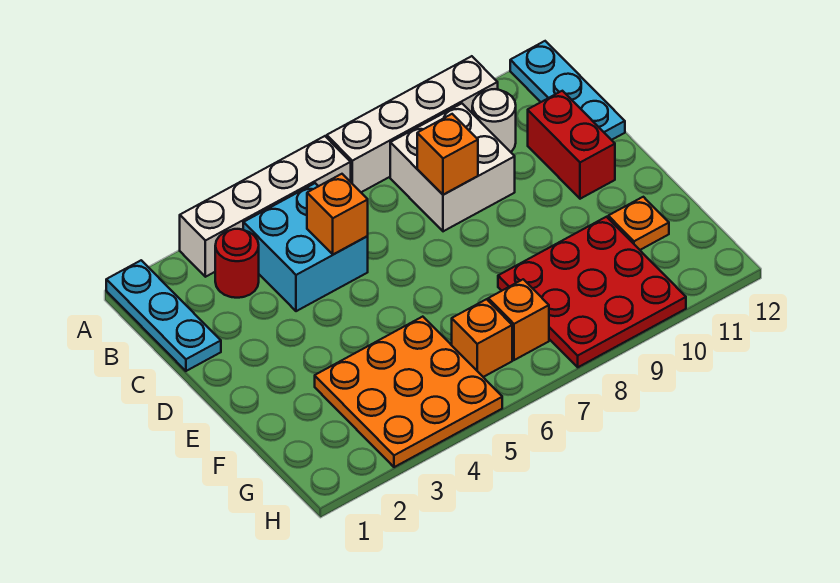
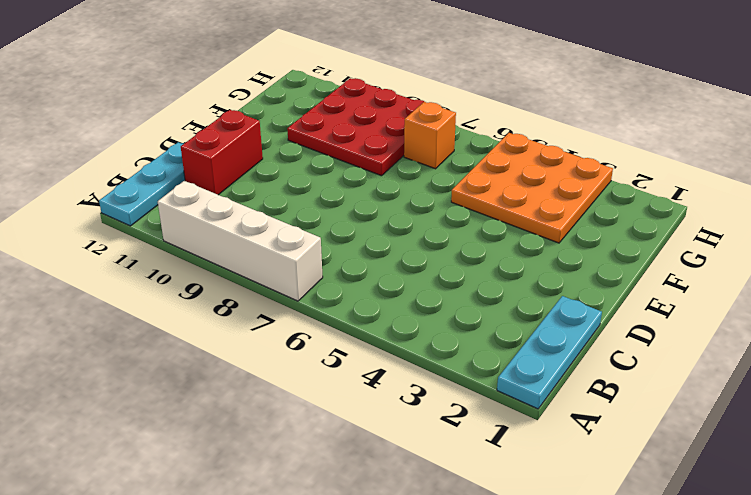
none -> white 1x4 brick [180,136,351,277]
none -> red 1x1 round brick [215,229,259,298]
none -> cyan 2x2 brick [243,183,368,311]

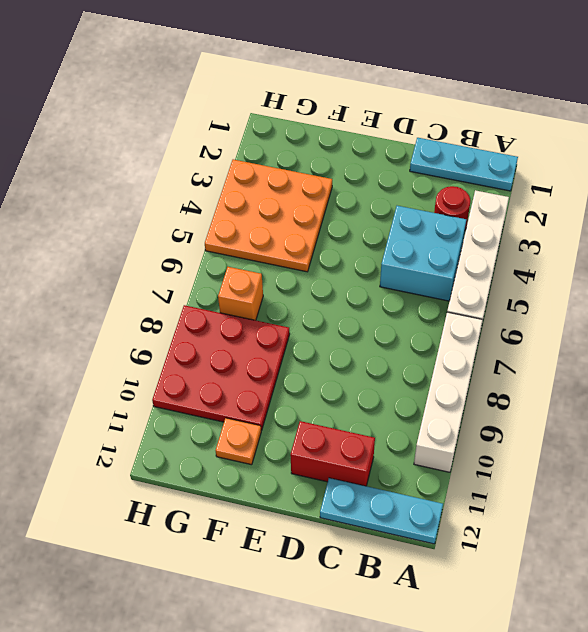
none -> white 2x2 brick [390,104,515,231]
none -> white 1x1 round brick [472,89,516,152]
none -> orange 1x1 brick [452,299,512,377]

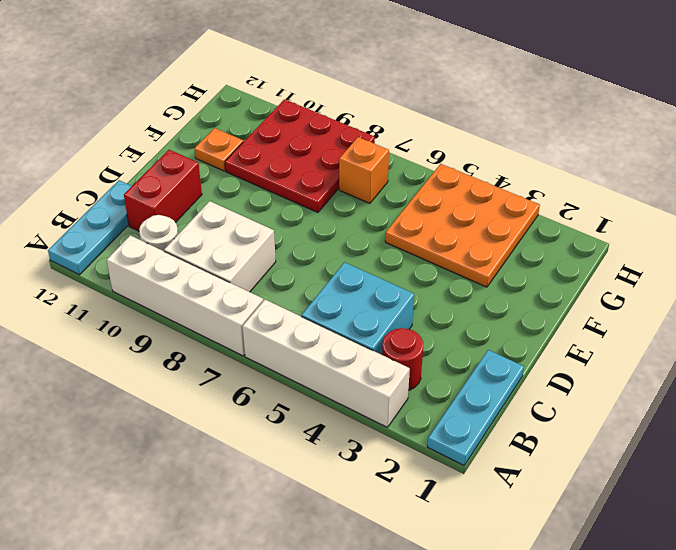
none -> orange 1x1 brick [452,299,512,377]
none -> orange 1x1 brick [307,174,368,255]
none -> orange 1x1 brick [417,114,478,195]

